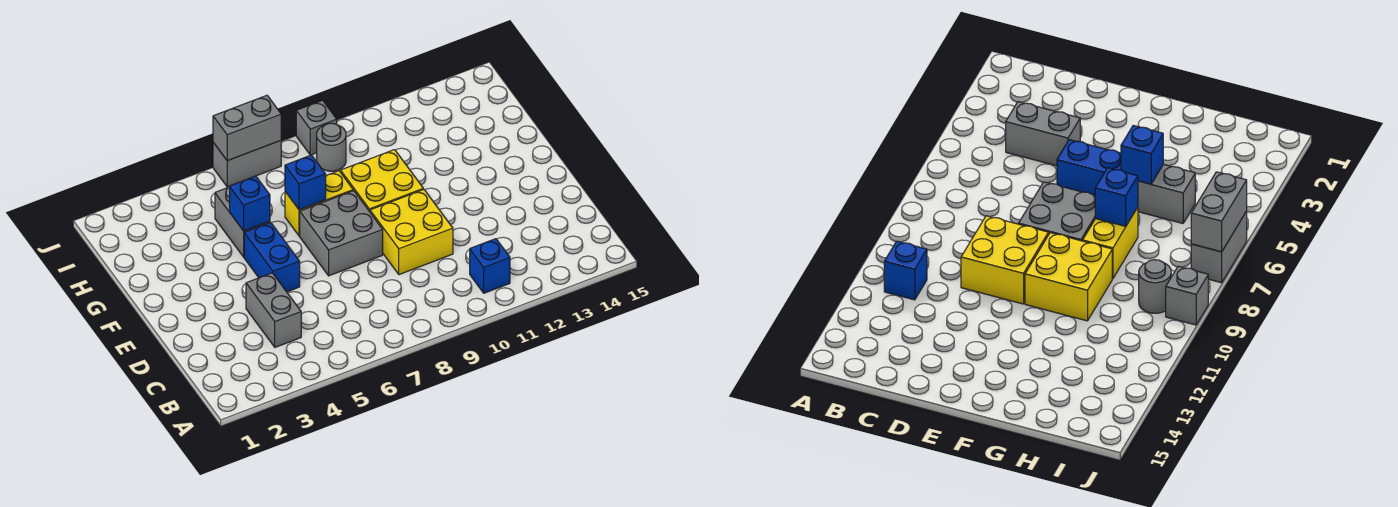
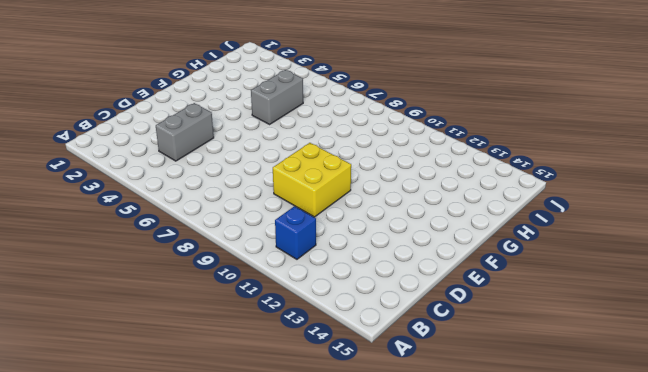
none -> blue 1x2 brick [244,222,300,292]
none -> grey 2x2 brick [300,191,383,276]
none -> yellow 2x2 brick [341,150,423,212]

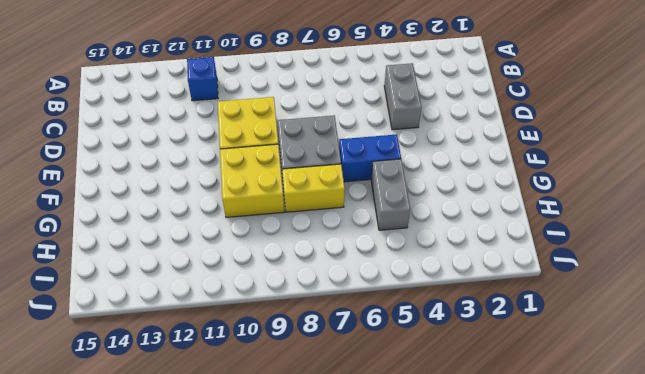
blue 1x2 brick [339,134,401,182] -> blue 1x2 brick turned to [244,222,300,292]
none -> grey 1x1 round brick [317,123,346,171]
none -> grey 1x2 brick [213,141,281,187]
none -> grey 1x1 brick [296,100,337,155]

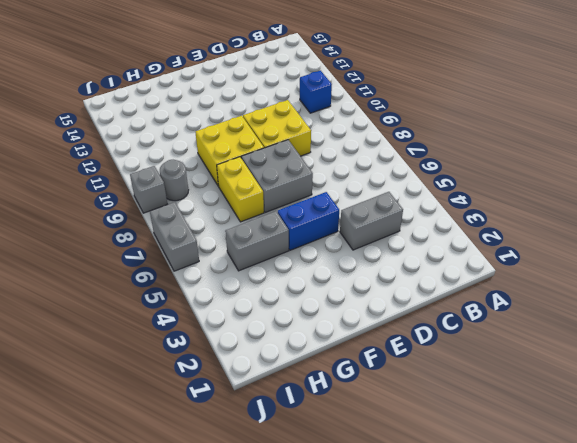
none -> blue 1x1 brick [230,176,270,231]
none -> blue 1x1 brick [285,155,326,210]
none -> grey 1x2 brick [213,95,281,161]

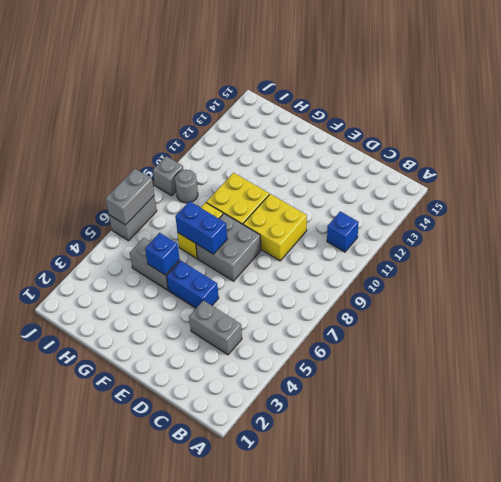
blue 1x2 brick [175,201,227,254] -> blue 1x1 brick [285,155,326,210]

